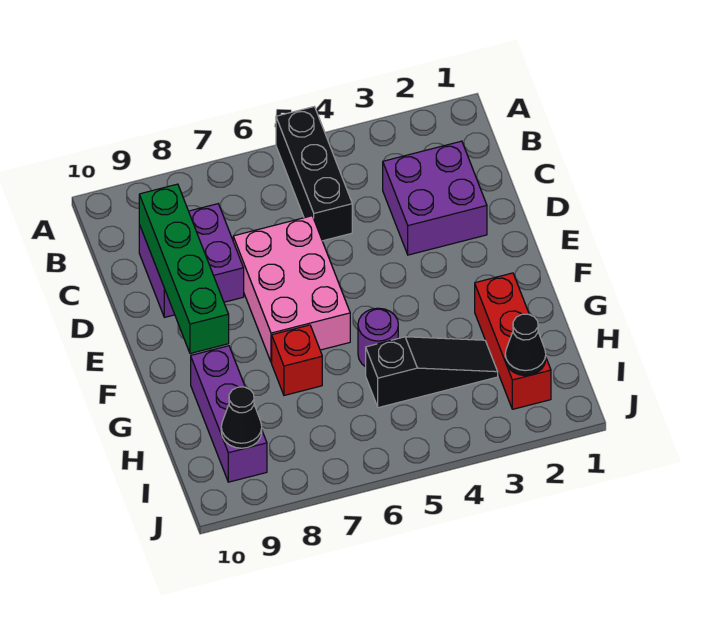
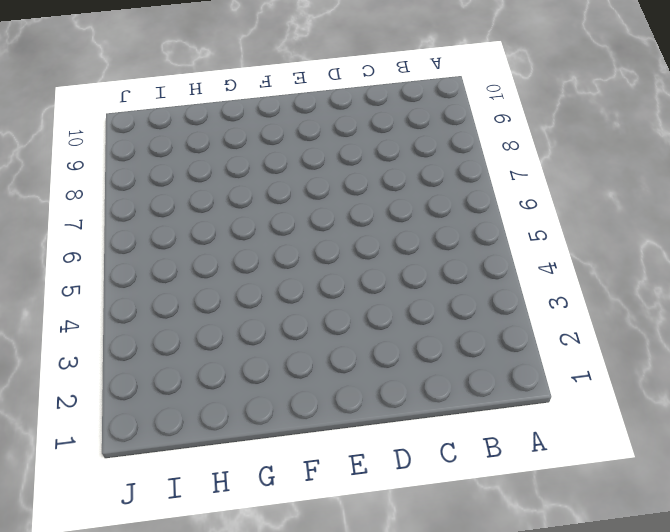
none -> black 1x3 brick [276,107,352,241]
none -> purple 2x2 brick [383,141,487,255]
none -> purple 2x2 brick [139,204,244,317]

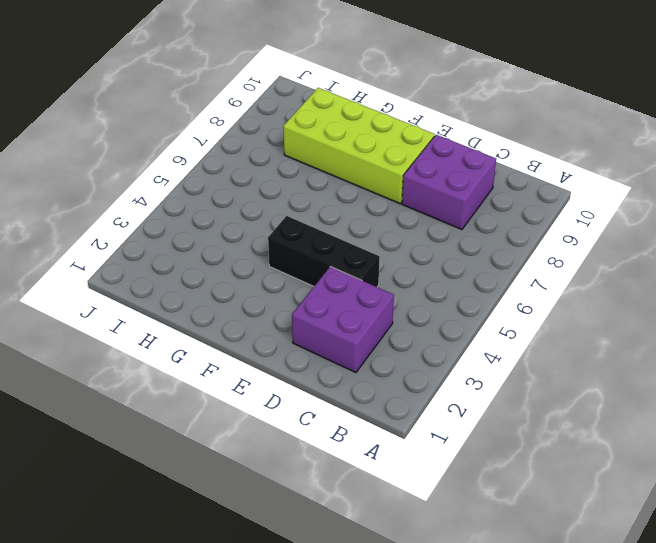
black 1x3 brick [268,216,380,287] -> black 1x3 brick moved to [276,107,352,241]
lime 2x4 brick [283,88,435,204] -> purple 1x3 brick [191,346,267,482]
none -> pink 2x3 brick [233,216,350,363]
none -> red 1x3 brick [475,273,551,409]
none -> purple 1x1 round brick [358,308,398,367]

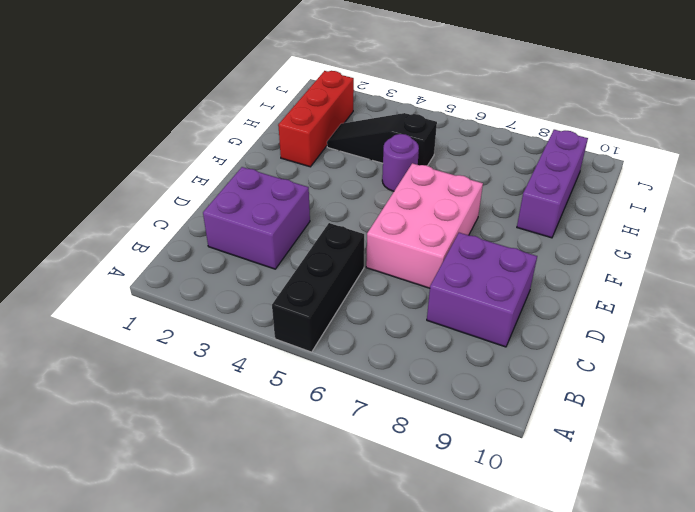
none -> red 1x1 brick [272,325,322,395]
none -> green 1x4 brick [139,184,229,354]
none -> black 1x1 cone [505,314,546,376]

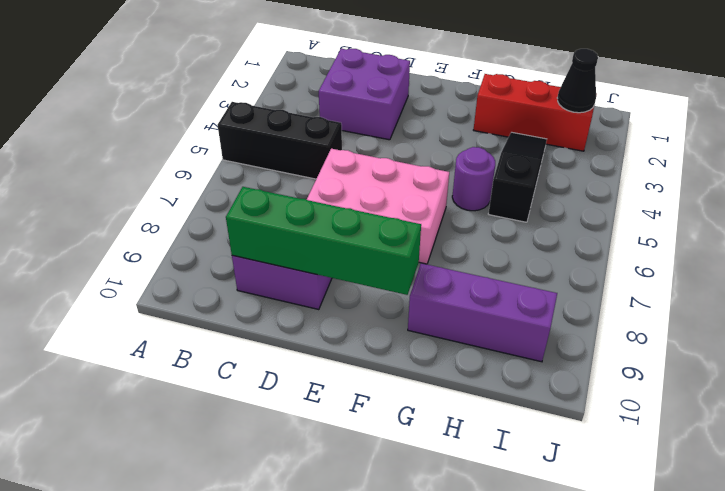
none -> red 1x1 brick [272,325,322,395]
none -> black 1x1 cone [221,387,262,448]

